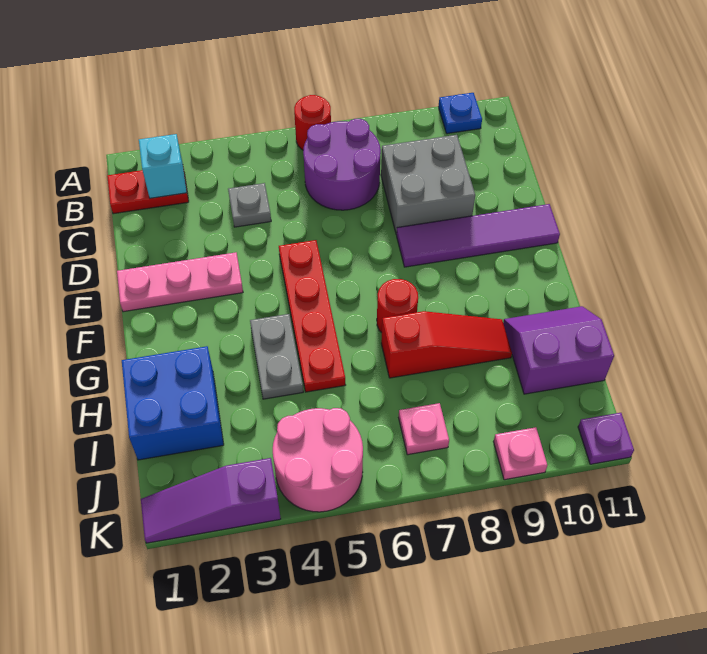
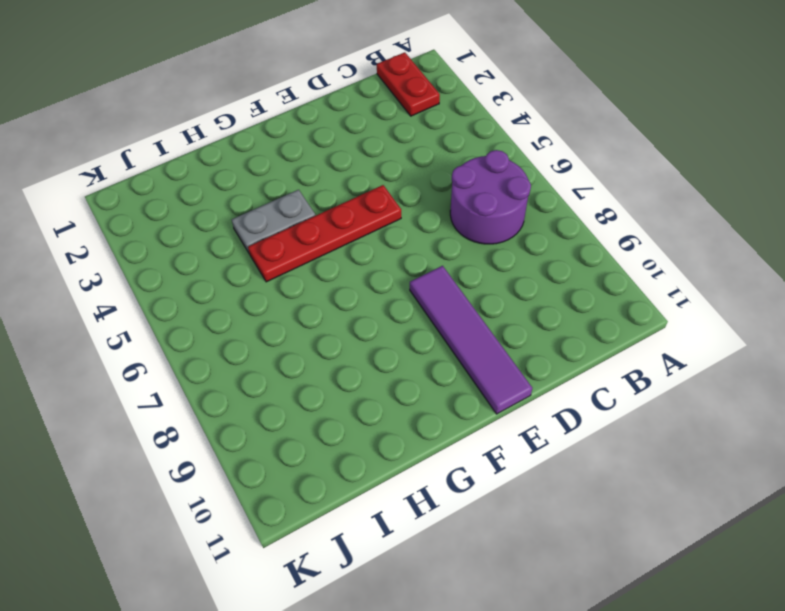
none -> red 1x1 round brick [294,95,331,150]
none -> blue 1x1 plate [438,93,482,134]
none -> grey 1x1 plate [228,183,271,227]

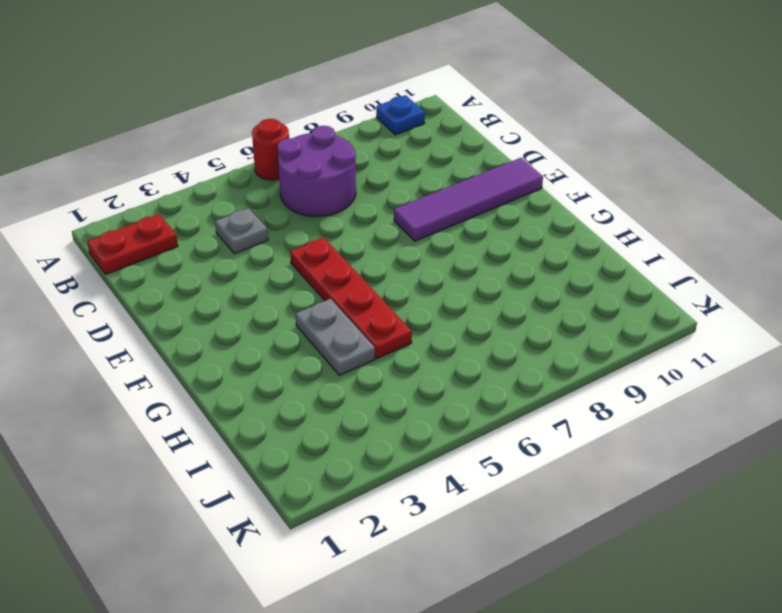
none -> grey 2x2 brick [381,135,475,235]
none -> pink 1x3 plate [117,252,243,312]
none -> red 1x1 round brick [377,279,418,333]

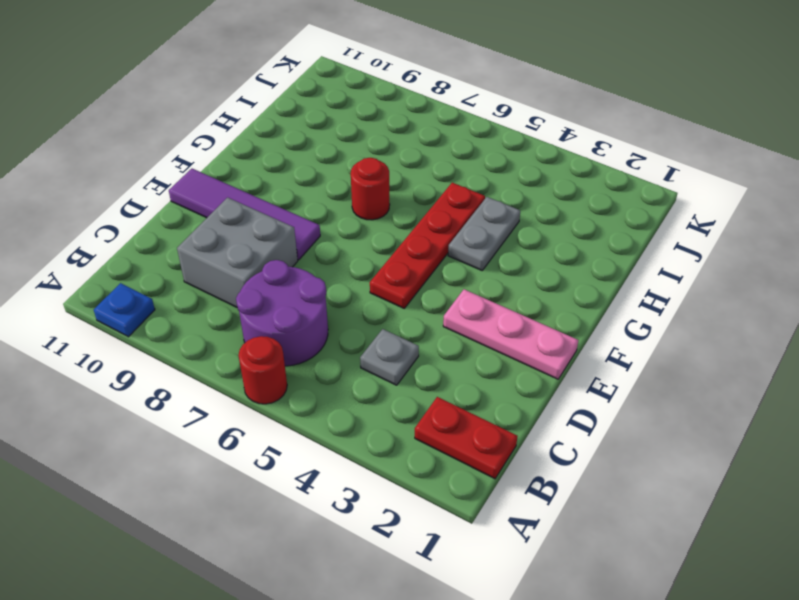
none -> blue 2x2 brick [122,346,224,460]
none -> red 1x3 slope [381,311,512,378]
none -> purple 2x2 slope [503,306,614,394]

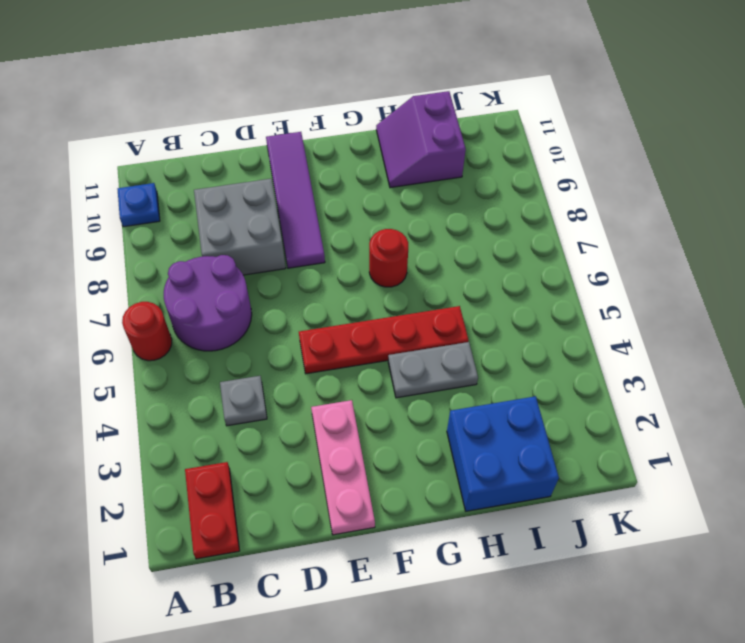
none -> red 1x3 slope [381,311,512,378]
none -> pink 2x2 round brick [273,408,363,512]
none -> pink 1x1 plate [399,403,449,455]

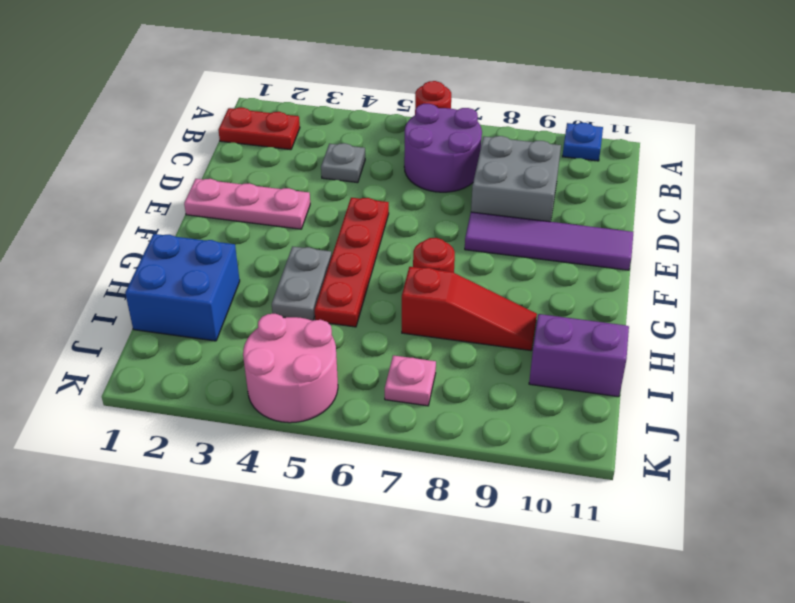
none -> purple 1x3 slope [141,458,281,543]
none -> pink 1x1 plate [493,427,547,480]
none -> purple 1x1 plate [578,413,634,464]

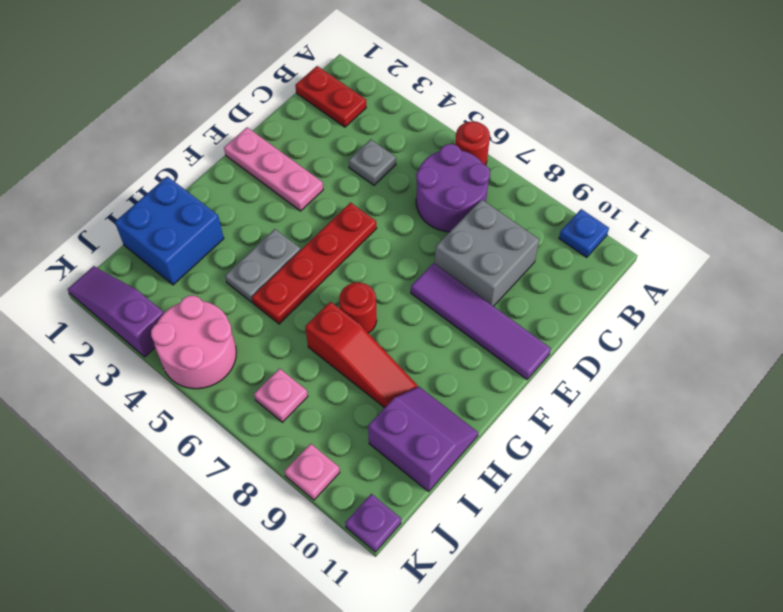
none -> cyan 1x1 brick [139,134,187,198]

